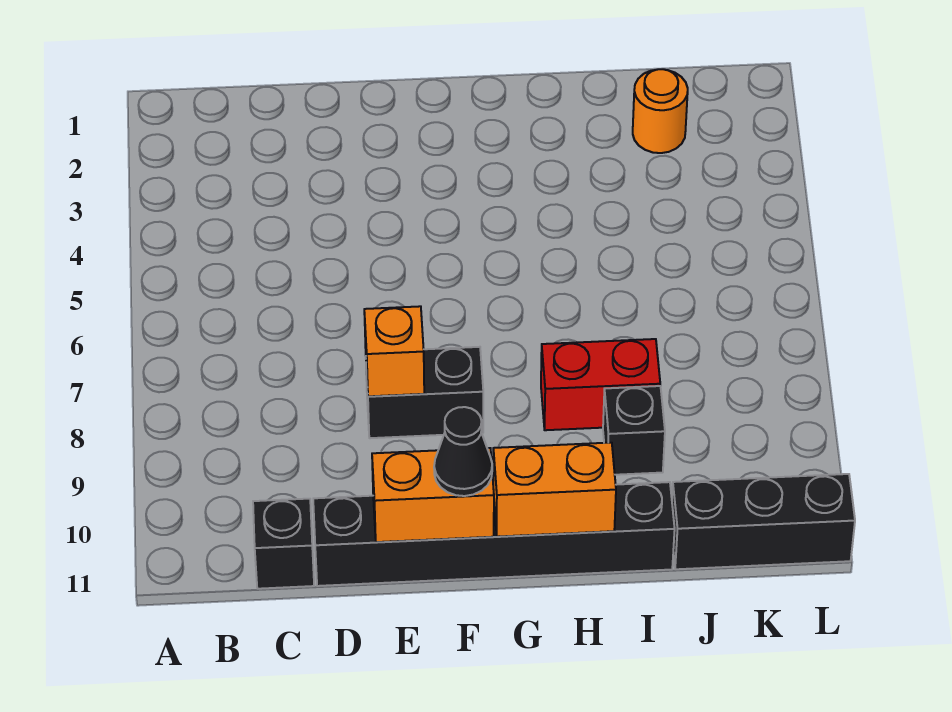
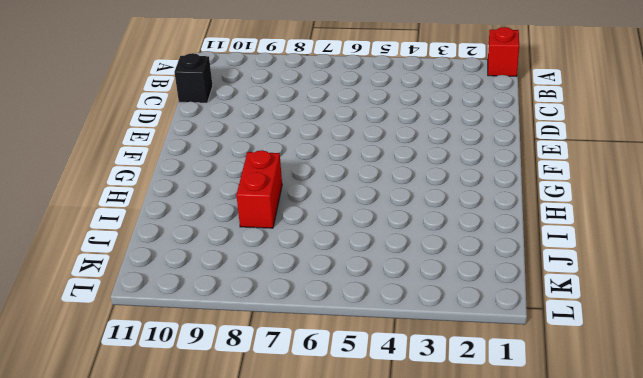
red 1x1 brick [488,27,519,76] -> none
none -> black 1x6 brick [313,482,675,586]
none -> black 1x2 brick [366,347,483,438]

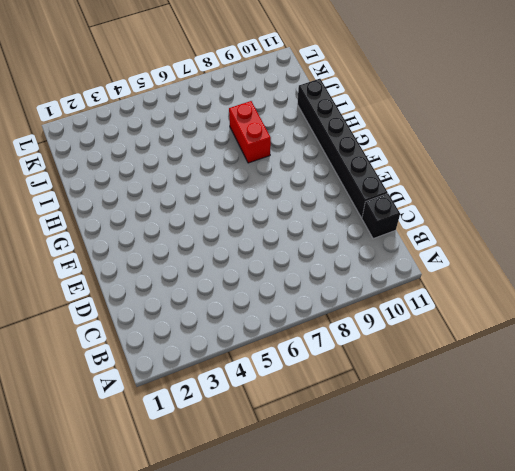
none -> black 1x2 brick [366,347,483,438]
none -> black 1x1 brick [603,386,665,475]

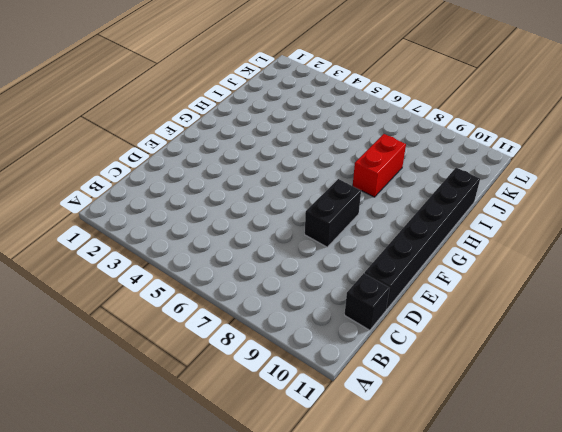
none -> black 1x1 brick [603,386,665,475]
none -> orange 1x1 round brick [633,69,688,153]

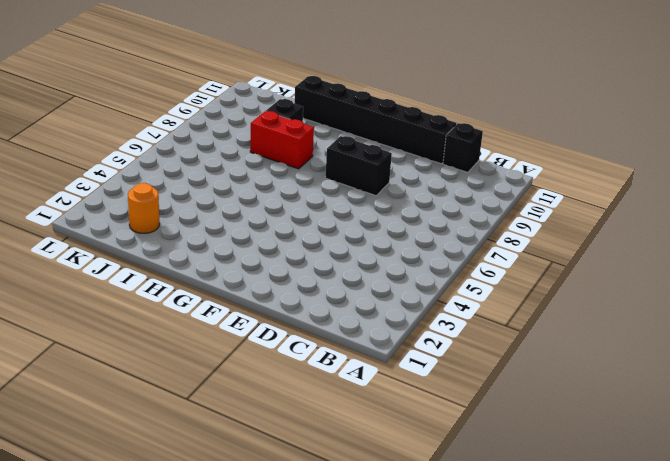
none -> black 1x3 brick [672,474,855,569]
none -> orange 1x1 brick [364,306,424,396]

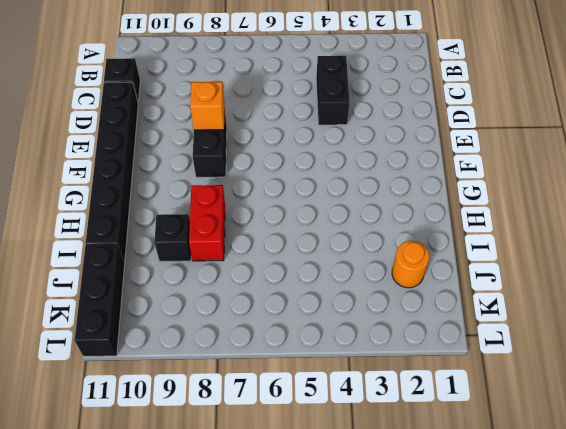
black 1x2 brick [316,56,349,125] -> none
none -> orange 1x2 brick [372,448,494,542]
none -> orange 1x2 brick [493,443,616,537]

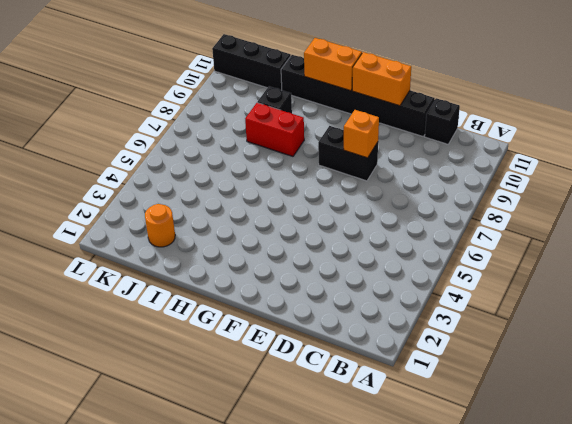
none -> black 1x1 cone [434,407,492,496]

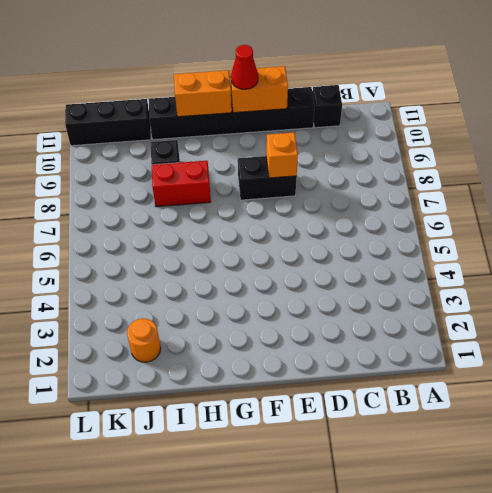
red 1x1 cone [231,45,258,89] -> black 1x1 cone [434,407,492,496]

